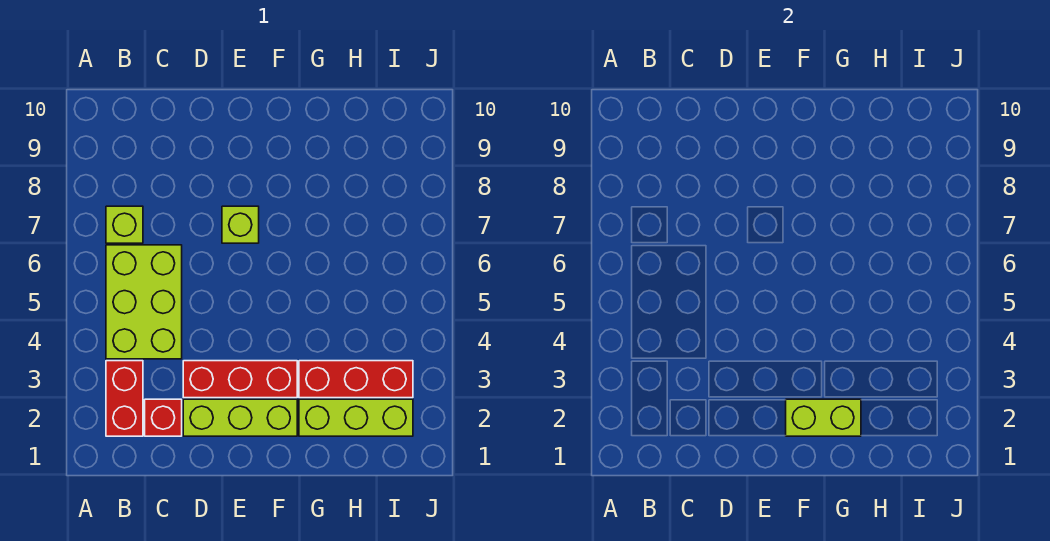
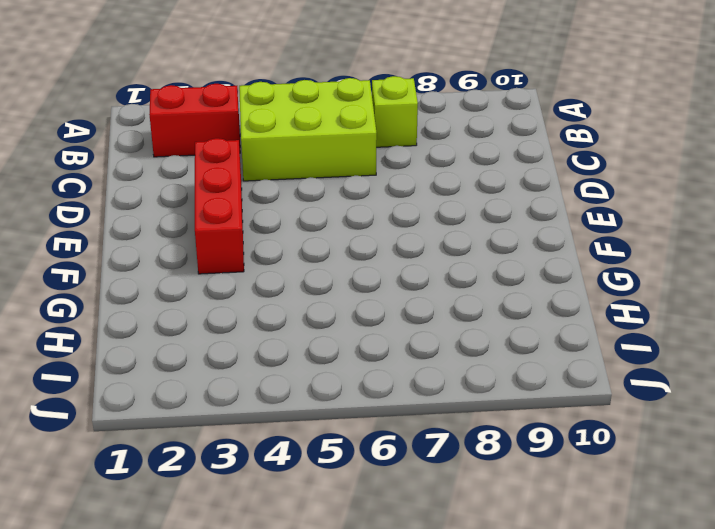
none -> red 1x1 brick [145,399,182,436]
none -> lime 1x3 brick [183,399,297,436]

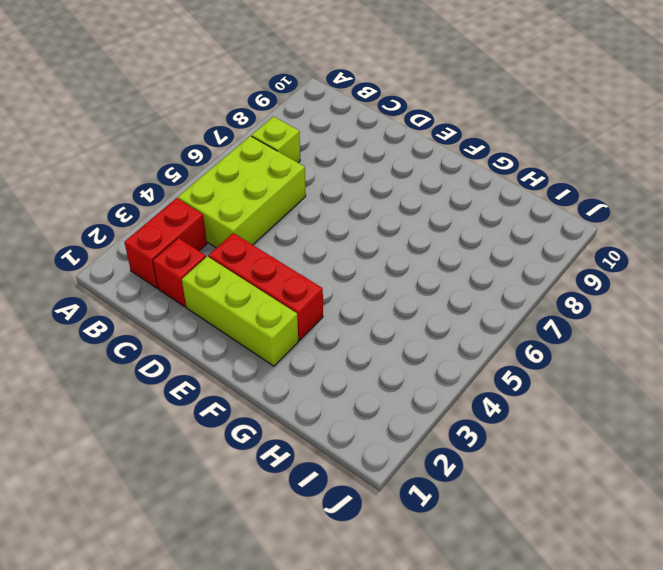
none -> lime 1x1 brick [222,206,259,243]
none -> lime 1x3 brick [299,399,413,436]

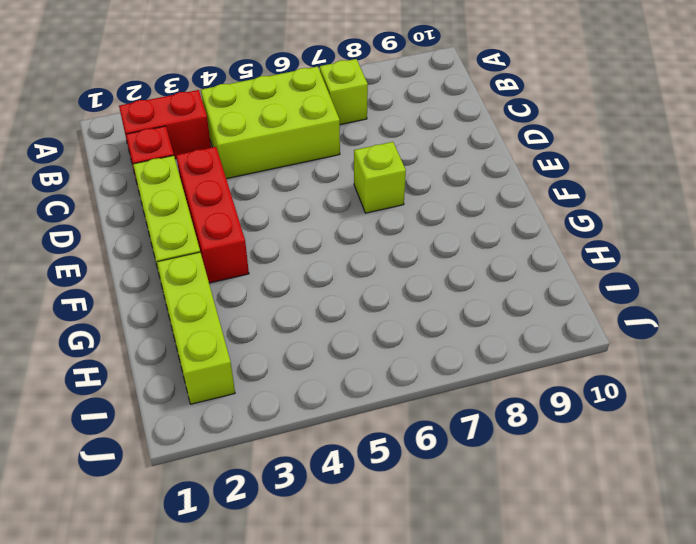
none -> red 1x3 brick [299,361,413,398]
none -> lime 1x2 brick [786,399,861,436]

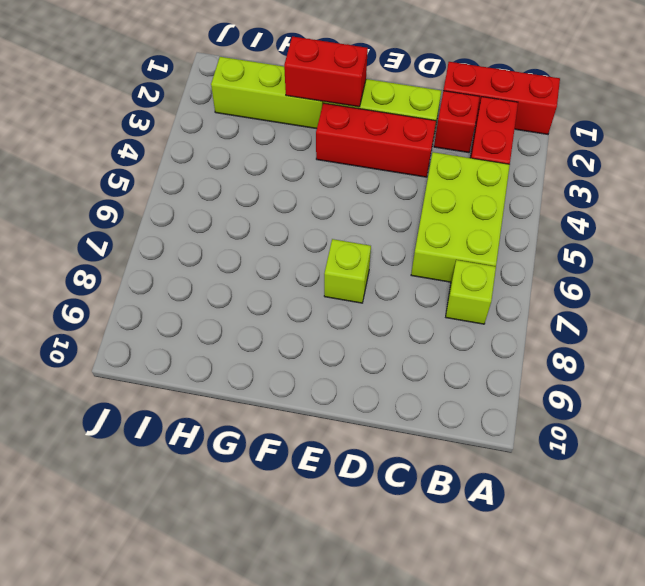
red 1x3 brick [444,62,560,134] -> red 1x3 brick moved to [299,361,413,398]
red 1x2 brick [284,36,368,107] -> lime 1x2 brick [786,399,861,436]

